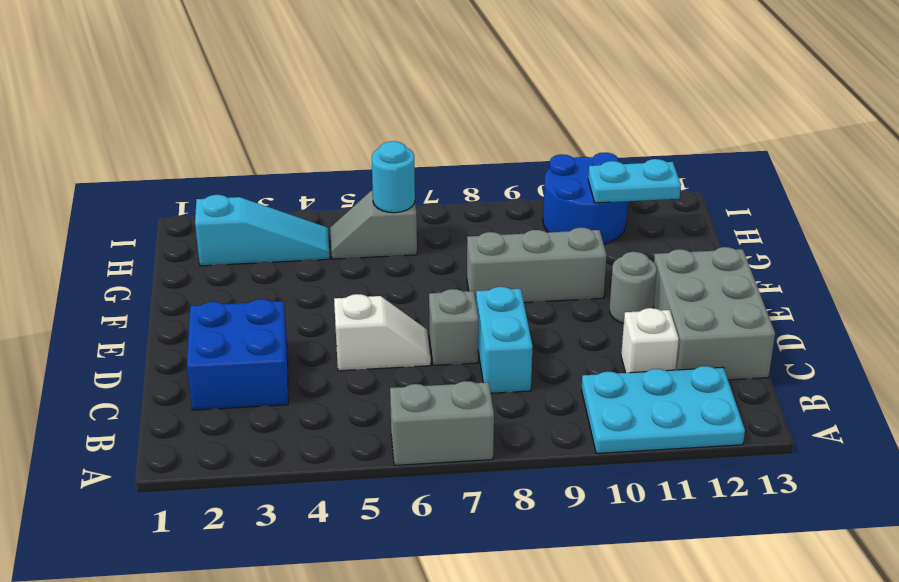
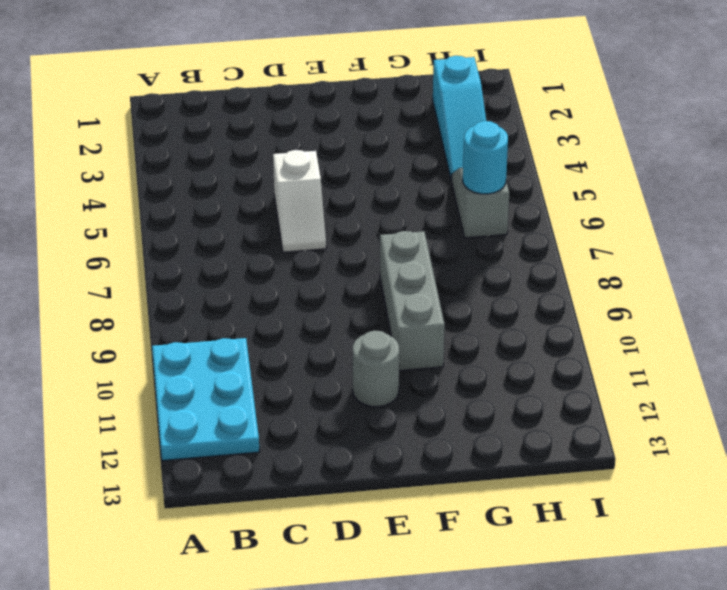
none -> grey 1x2 brick [390,381,494,465]
none -> blue 2x2 brick [187,299,288,410]
none -> cyan 1x2 brick [476,287,533,393]

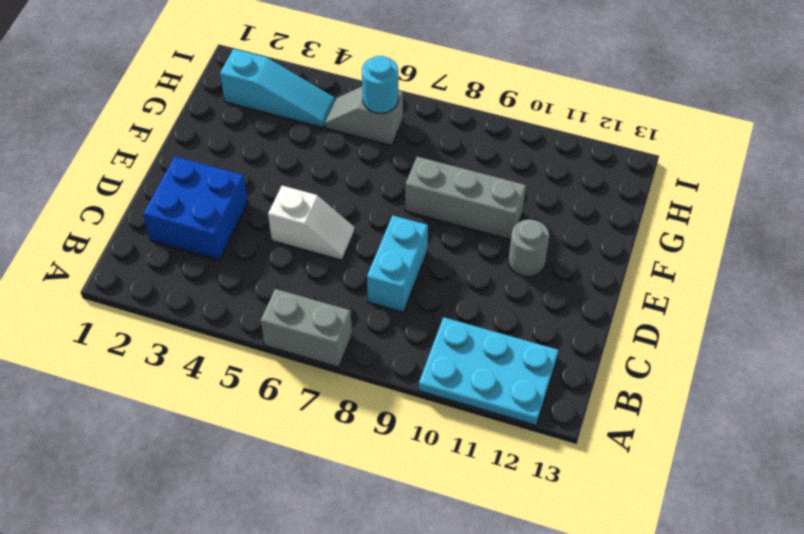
none -> white 1x1 brick [621,308,679,373]
none -> grey 2x3 brick [653,247,775,380]
none -> grey 1x1 brick [429,289,478,365]

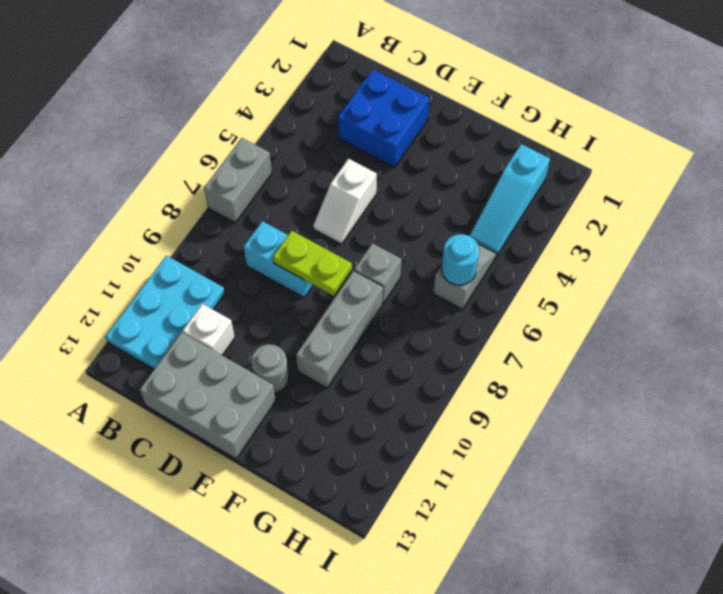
lime 1x2 plate [273,231,352,296] -> none
grey 1x1 brick [354,243,402,303] -> grey 1x1 brick moved to [429,289,478,365]
none -> blue 2x2 round brick [543,153,628,244]
none -> cyan 1x2 plate [588,159,681,203]

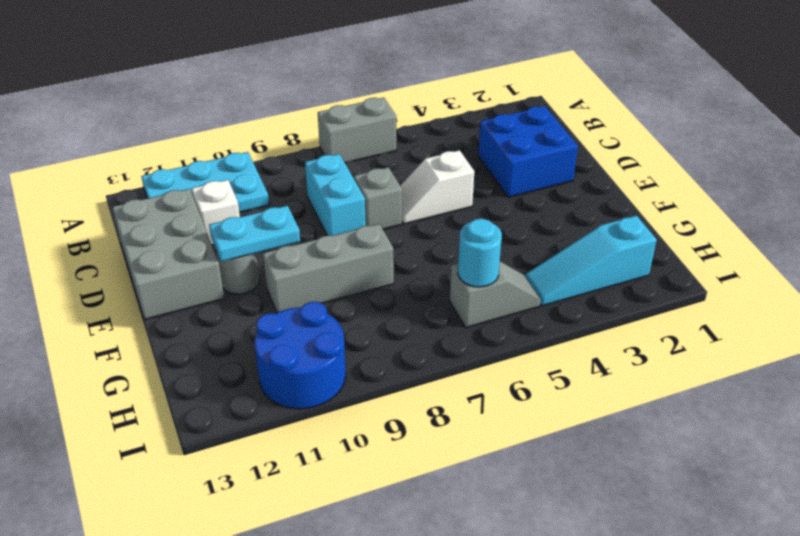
cyan 1x2 plate [209,206,300,262] -> cyan 1x2 plate moved to [588,159,681,203]

